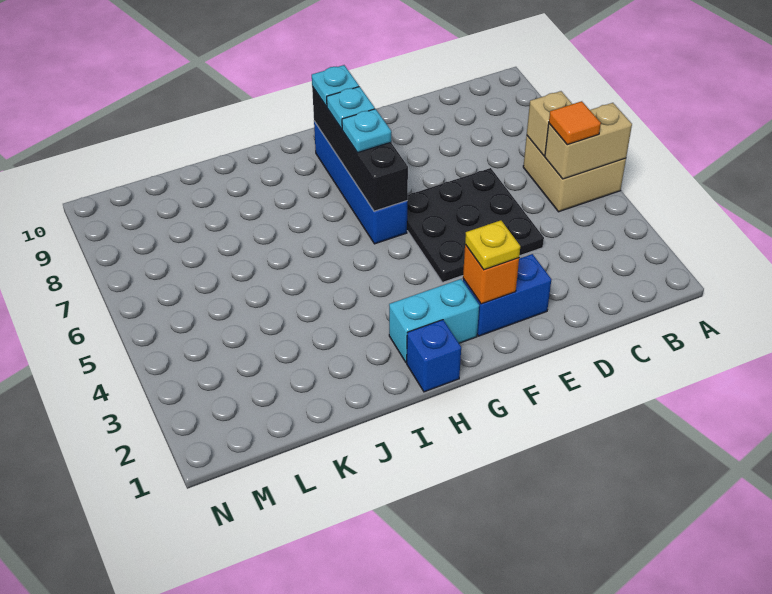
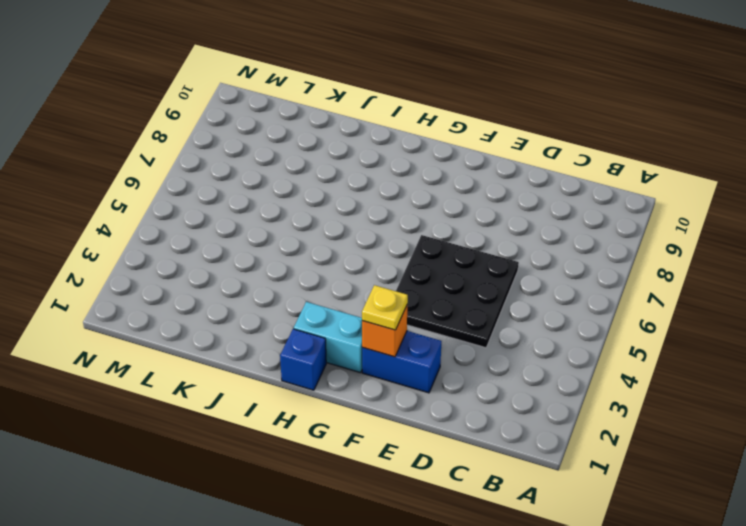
none -> tan 2x2 brick [523,136,626,212]
none -> blue 1x4 brick [314,121,407,244]
none -> tan 1x2 brick [545,103,632,179]

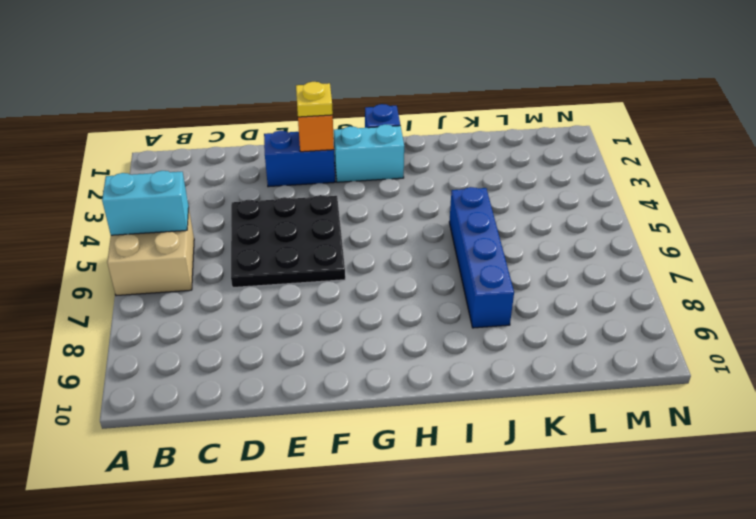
cyan 1x2 brick [102,171,189,235] -> tan 1x2 brick [545,103,632,179]
blue 1x4 brick [449,187,514,328] -> blue 1x4 brick moved to [314,121,407,244]
none -> tan 1x1 brick [527,91,572,156]
none -> black 1x4 brick [312,87,408,211]
none -> orange 1x1 tile [549,101,601,145]

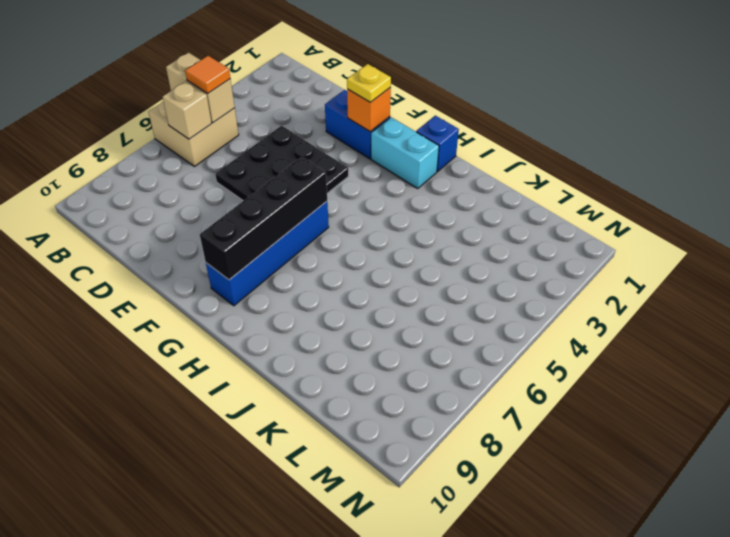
none -> cyan 1x1 plate [342,109,391,153]
none -> cyan 1x1 plate [327,87,375,129]
none -> cyan 1x1 plate [312,65,359,107]

